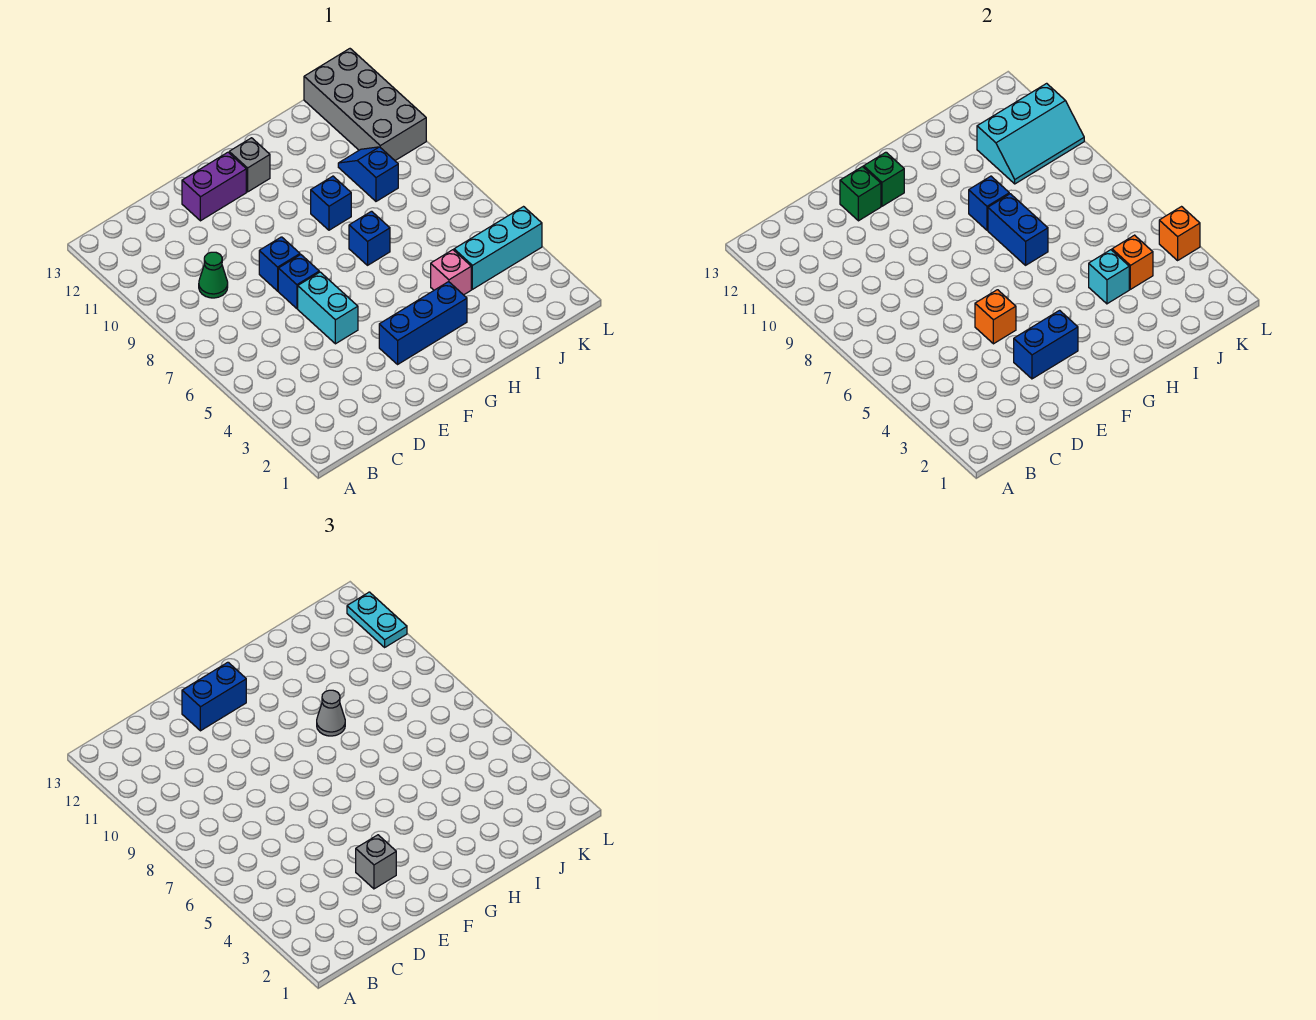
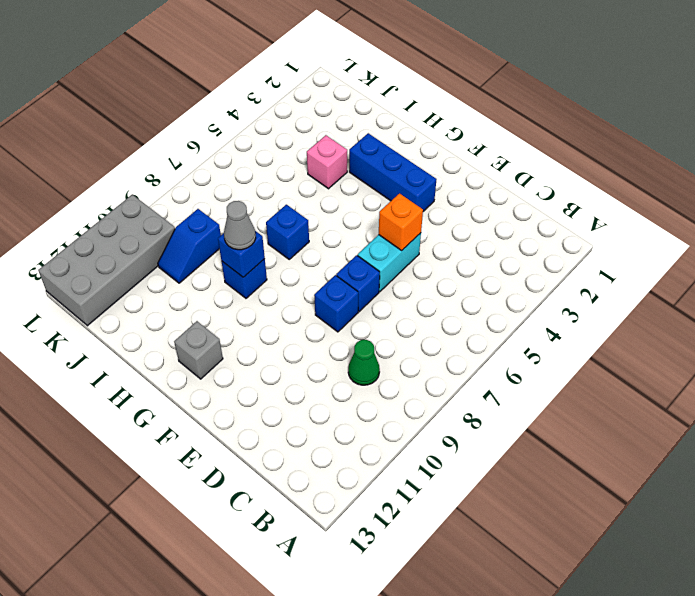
none -> purple 1x2 brick [182,152,246,221]
none -> cyan 1x3 brick [454,207,542,289]
none -> blue 1x2 brick [1014,310,1078,379]

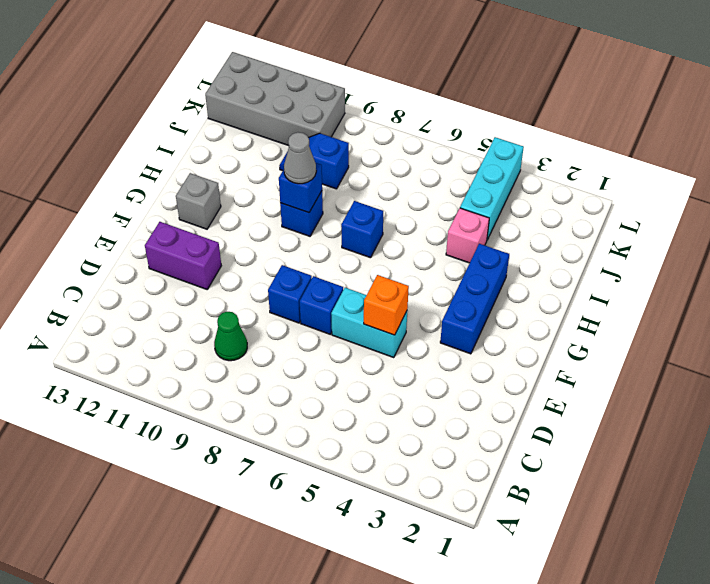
purple 1x2 brick [145,222,221,289] -> purple 1x2 brick turned to [182,152,246,221]
none -> blue 1x2 brick [1014,310,1078,379]
none -> green 1x1 brick [840,167,881,221]
none -> green 1x1 brick [864,152,904,206]

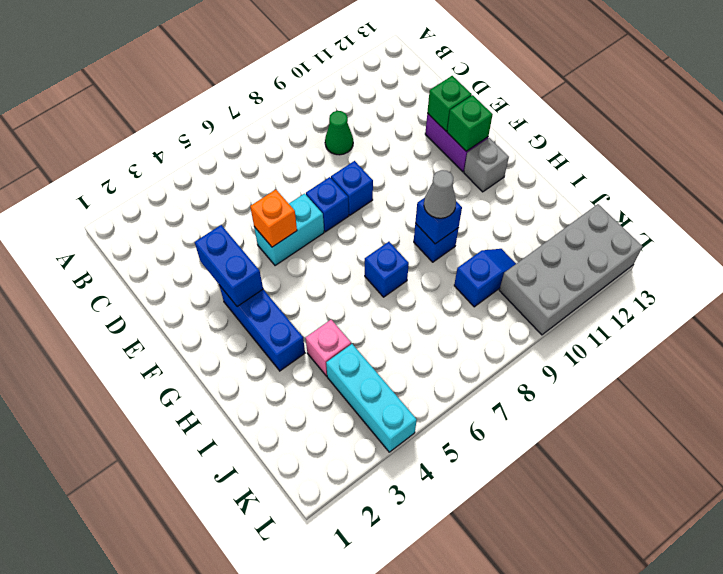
none -> blue 1x2 brick [988,194,1048,265]
none -> cyan 1x1 brick [1089,250,1129,304]
none -> orange 1x1 brick [1112,235,1153,289]

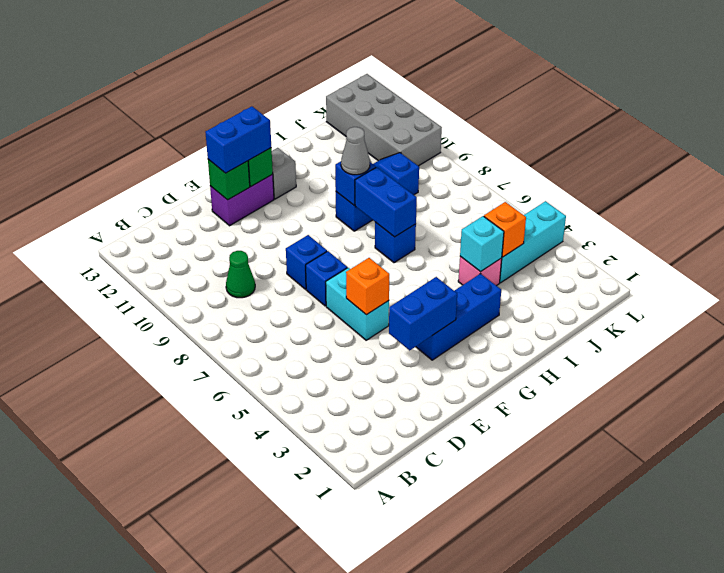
none -> cyan 2x3 slope [977,83,1084,184]
none -> orange 1x1 brick [1159,207,1200,260]
none -> grey 1x1 brick [356,835,396,889]

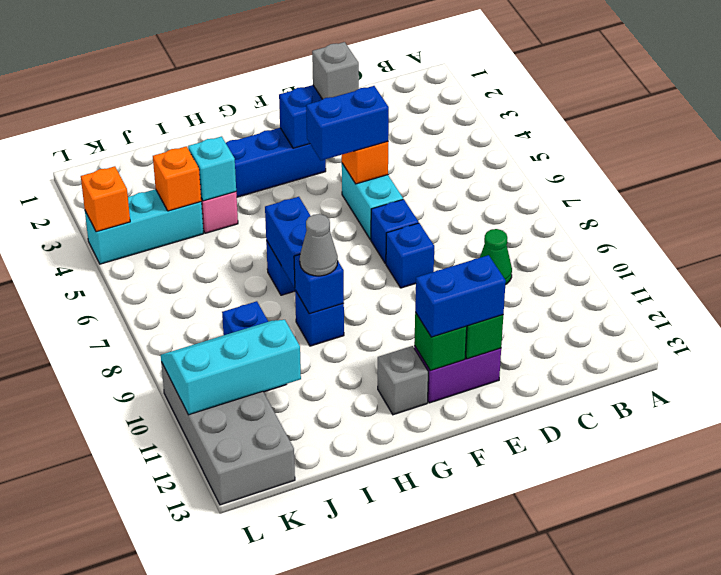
blue 1x2 brick [306,86,389,160] -> none
none -> cyan 1x2 plate [347,592,407,647]

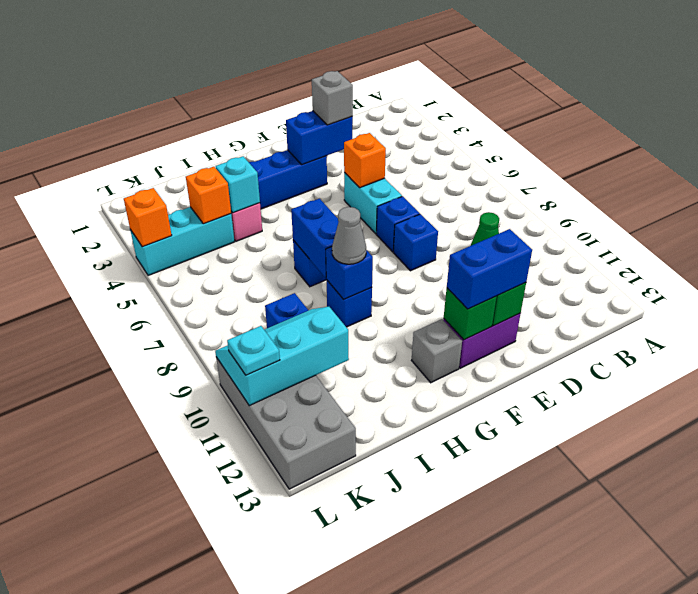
cyan 1x1 plate [227,326,280,375] -> cyan 1x2 plate [347,592,407,647]

